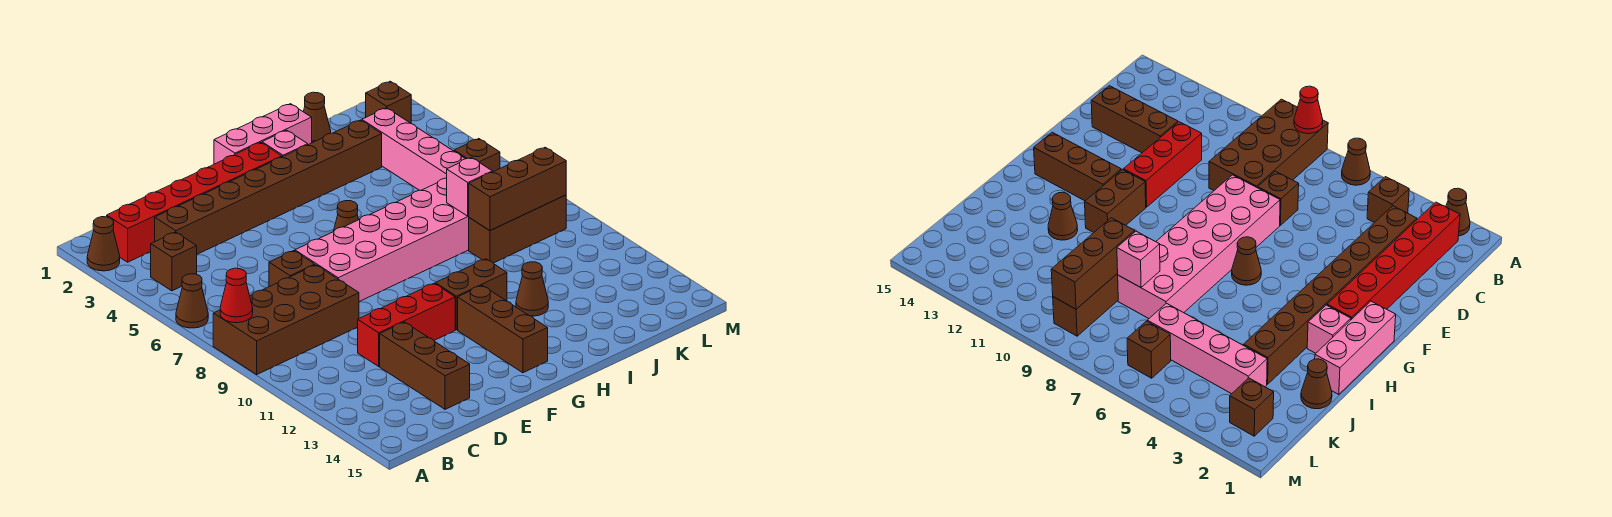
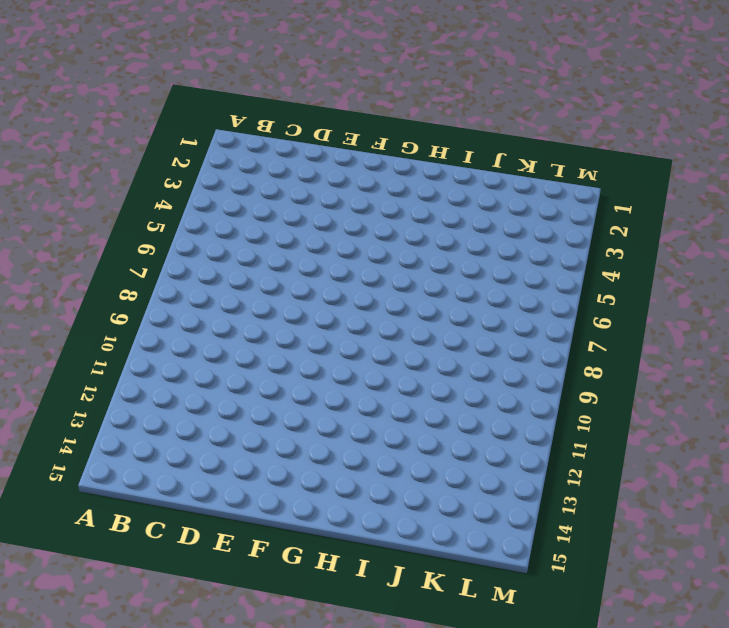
none -> brown 1x1 cone [87,217,120,271]
none -> brown 1x1 cone [176,274,208,328]
none -> brown 2x4 brick [213,265,359,374]

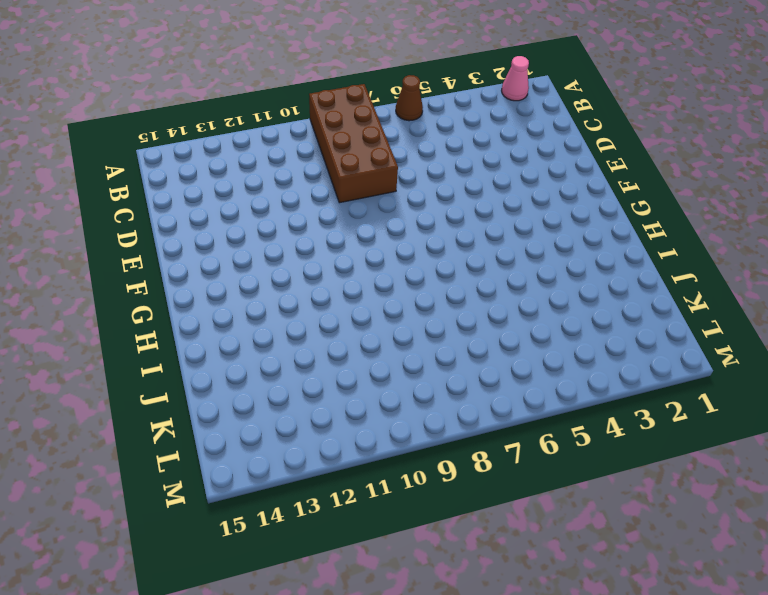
pink 1x1 cone [502,56,529,101] -> brown 1x1 cone [87,217,120,271]
none -> red 1x6 brick [107,142,282,262]
none -> brown 1x1 brick [151,232,197,291]
none -> brown 1x8 brick [155,120,382,254]

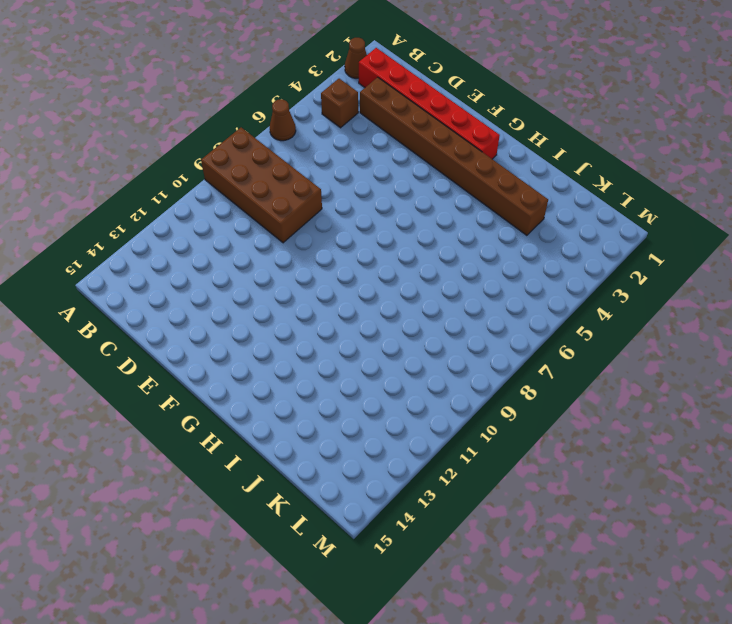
none -> brown 1x1 brick [269,251,315,287]
none -> red 1x3 brick [358,283,455,366]
none -> brown 1x3 brick [380,322,470,409]

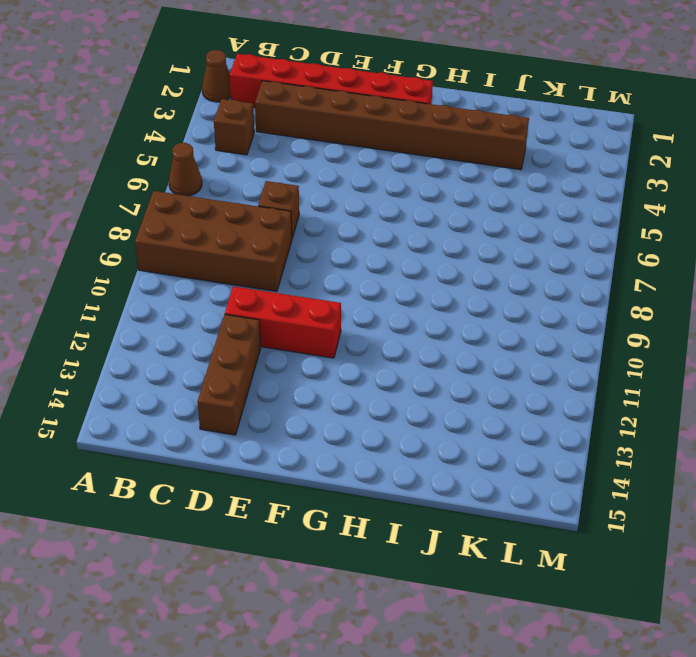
none -> pink 2x6 brick [295,178,469,302]
none -> pink 1x3 brick [214,104,312,164]
none -> brown 1x1 cone [334,201,359,230]

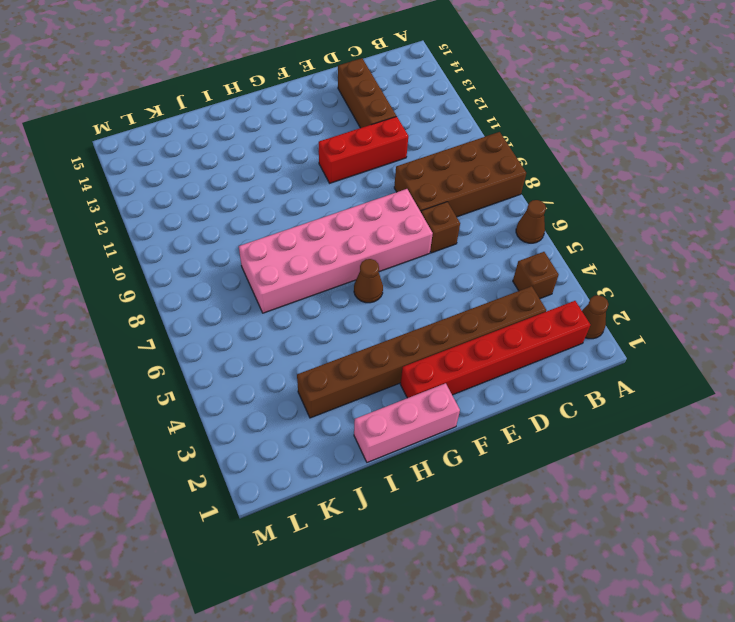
none -> brown 1x2 brick [435,259,507,330]
none -> brown 1x3 brick [458,286,548,373]
none -> pink 1x1 brick [262,130,308,157]

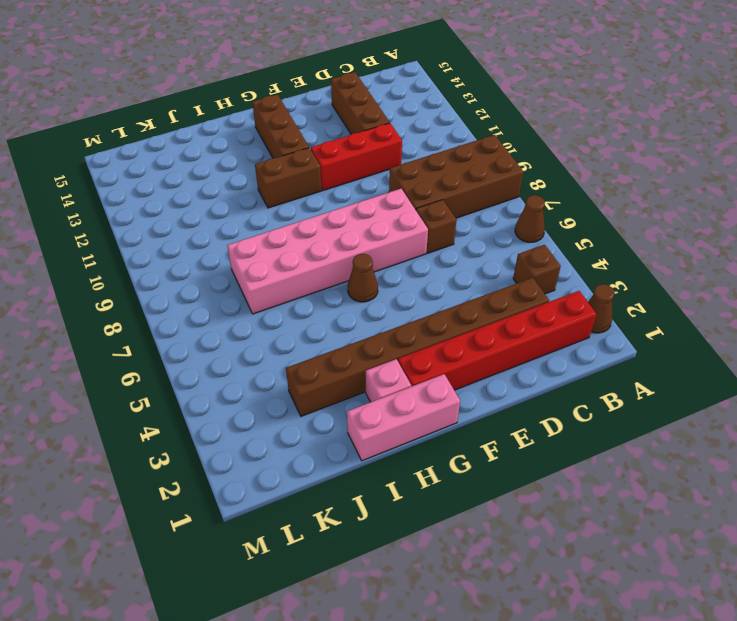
none -> brown 1x1 cone [516,262,548,316]
none -> brown 1x1 cone [303,92,331,143]
none -> brown 1x3 brick [469,195,566,263]

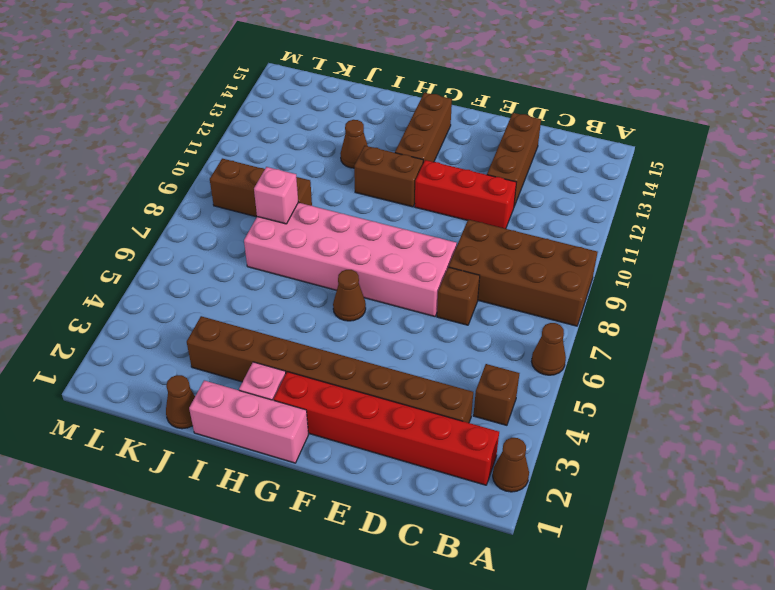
none -> pink 1x4 brick [362,108,465,190]
none -> brown 1x1 brick [366,81,411,123]
none -> brown 1x1 brick [454,139,500,172]

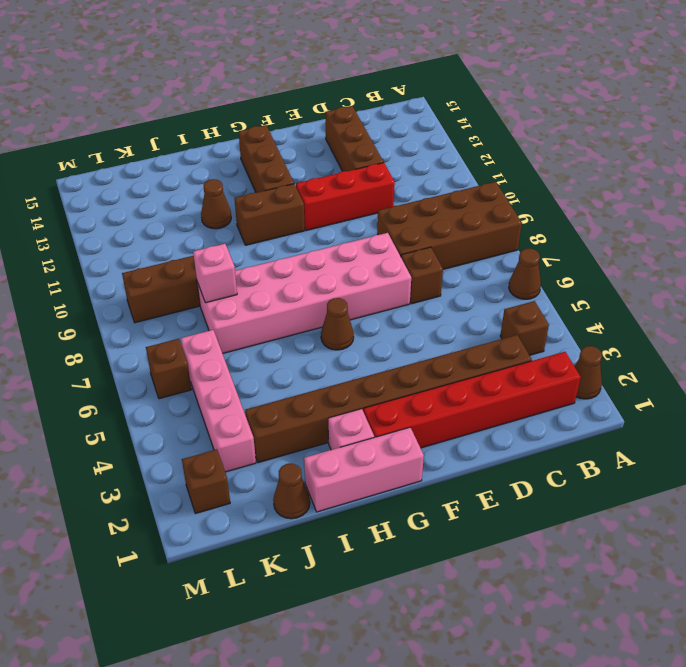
none -> red 1x1 cone [220,268,253,323]
none -> brown 1x3 brick [469,147,566,231]

